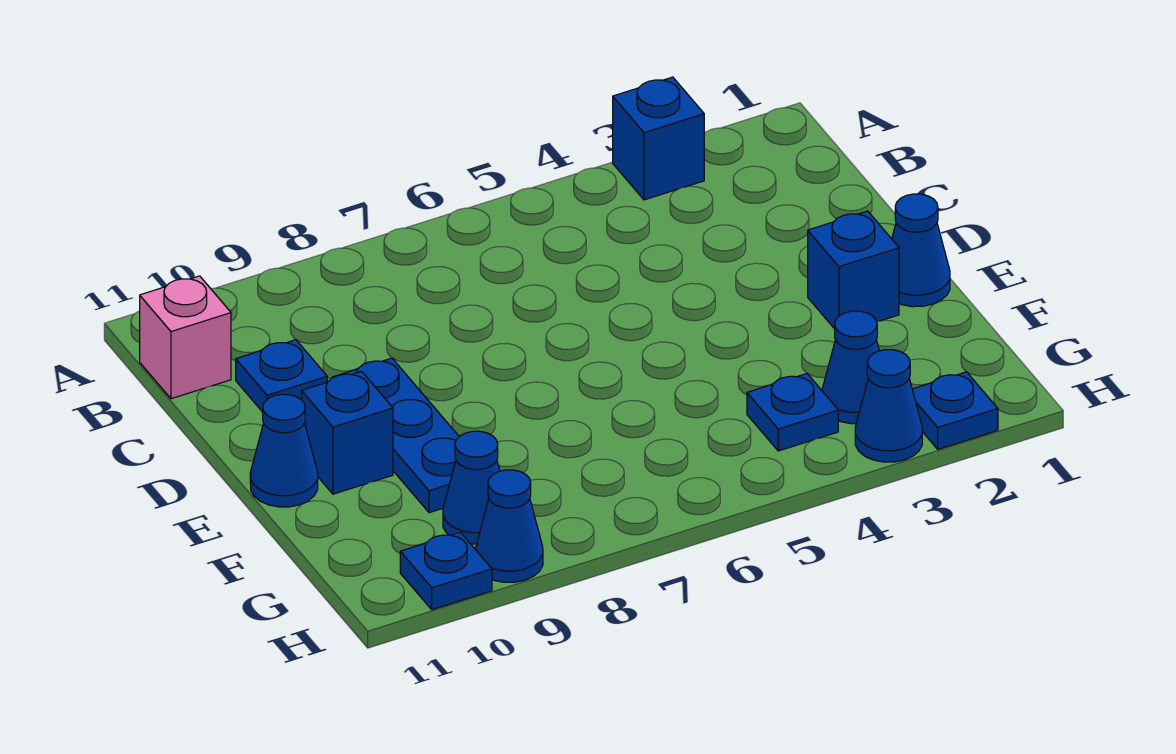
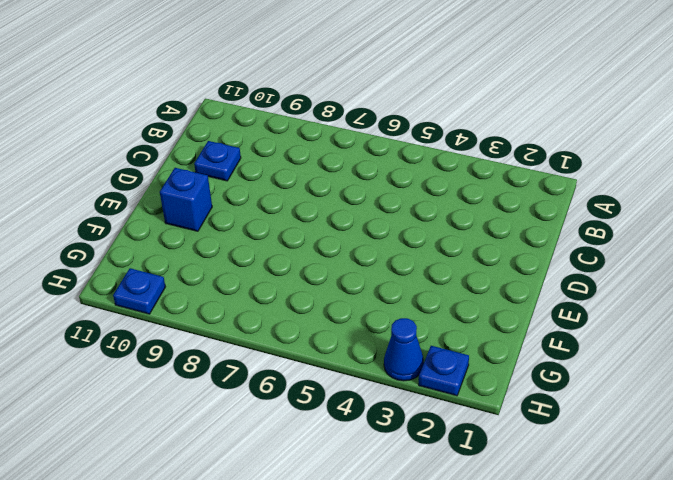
none -> blue 1x1 brick [613,77,704,200]
none -> pink 1x1 brick [140,276,231,399]
none -> blue 1x3 plate [332,358,459,513]

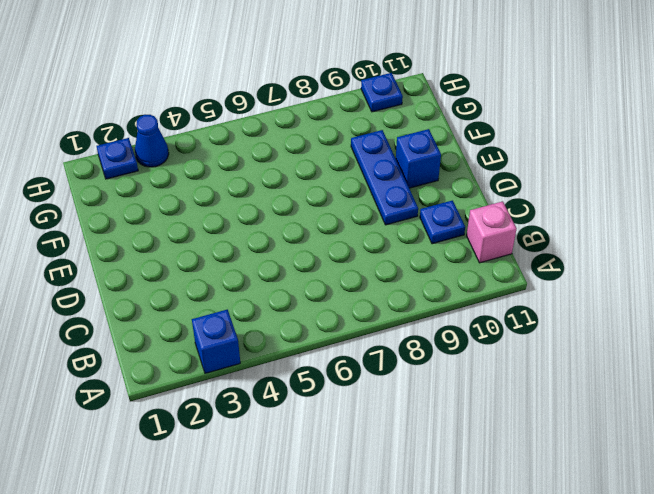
none -> blue 1x1 cone [892,194,950,307]
none -> blue 1x1 brick [808,211,899,329]
none -> blue 1x1 cone [250,394,318,507]

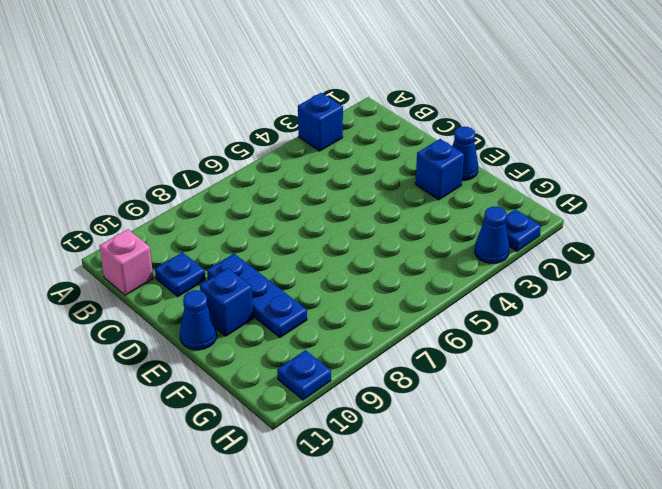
none -> blue 1x1 cone [822,311,879,424]
none -> blue 1x1 plate [747,374,838,451]
none -> blue 1x1 cone [443,431,500,544]

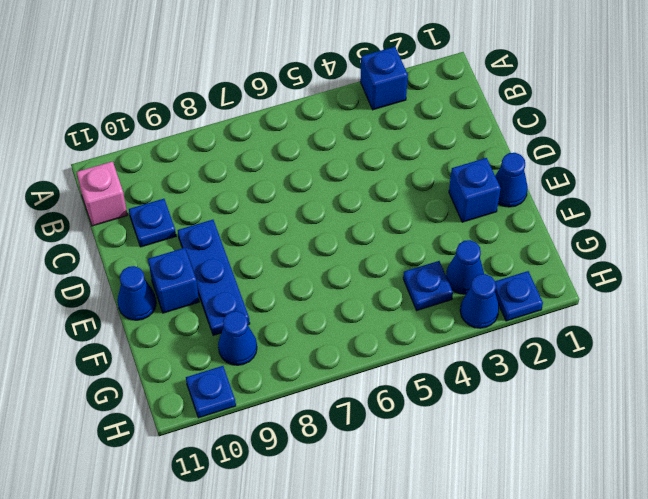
none -> blue 1x1 cone [476,470,543,582]

